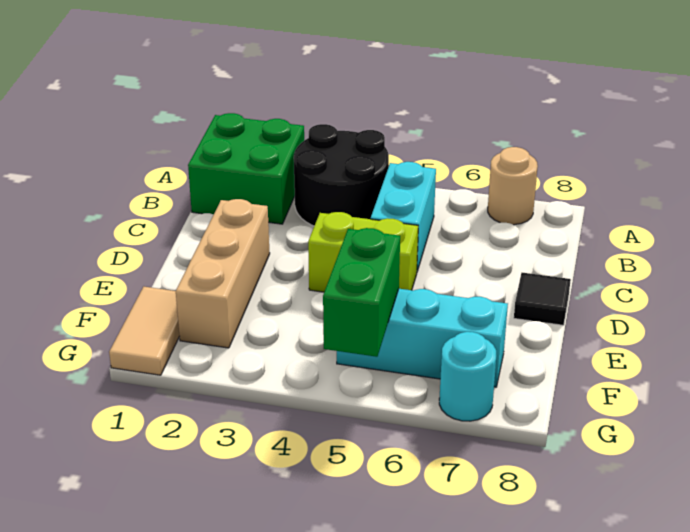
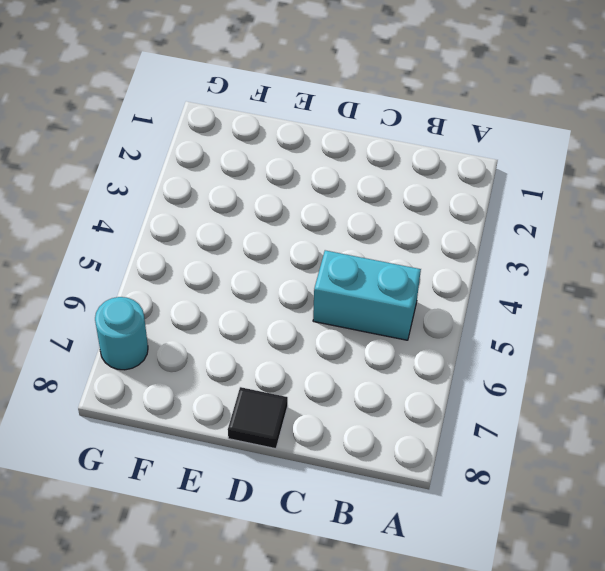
none -> green 2x2 brick [188,113,304,224]
none -> black 2x2 round brick [294,124,389,226]

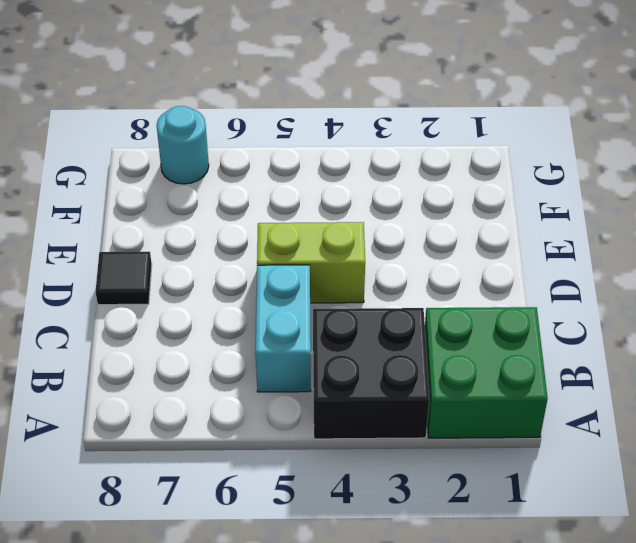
black 2x2 brick [313,308,429,439] -> black 2x2 round brick [294,124,389,226]
none -> tan 1x1 round brick [488,147,538,225]
none -> tan 1x3 brick [176,199,270,348]

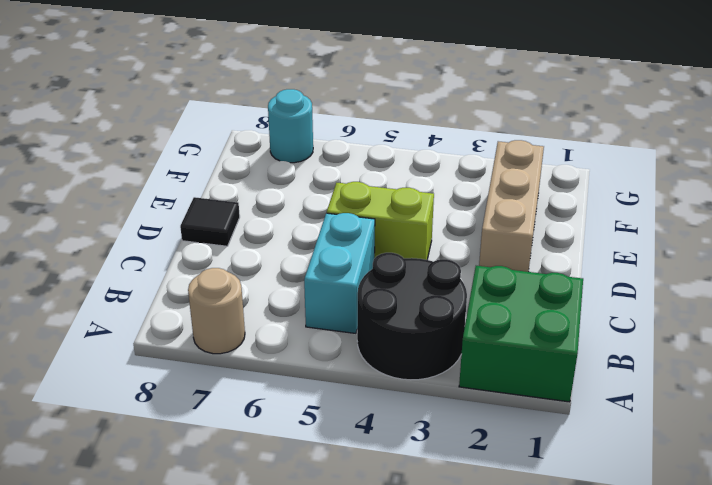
none -> tan 1x2 tile [109,287,180,375]
none -> cyan 1x3 brick [337,289,508,387]

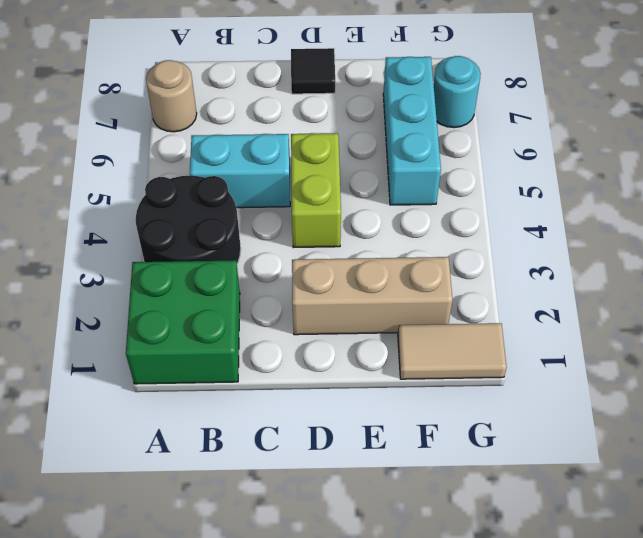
none -> green 1x2 brick [323,228,400,357]

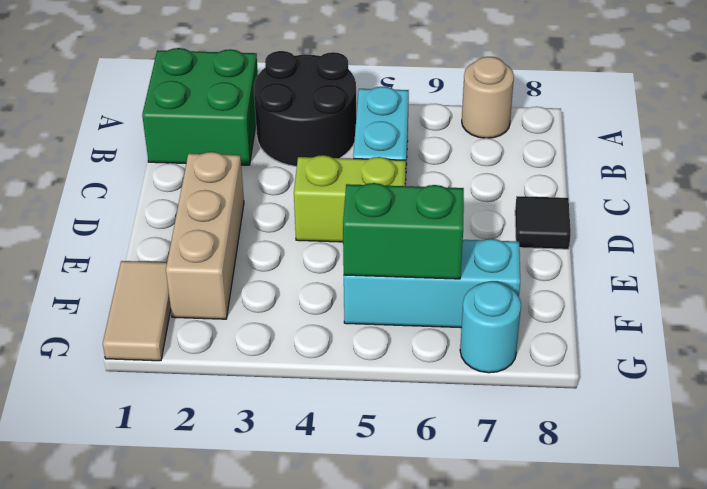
green 1x2 brick [343,183,464,279] -> green 1x2 brick turned to [323,228,400,357]

